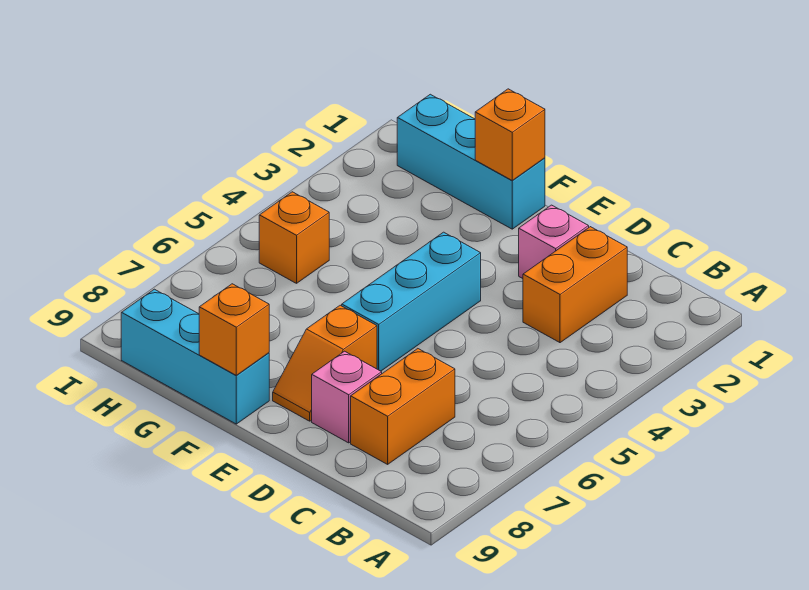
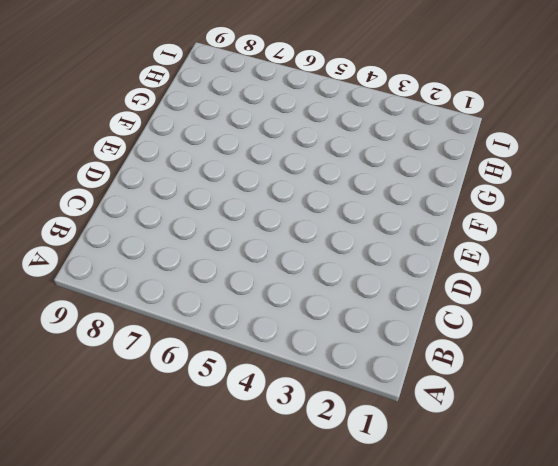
none -> orange 1x2 brick [523,227,627,343]
none -> orange 1x2 brick [351,349,455,464]

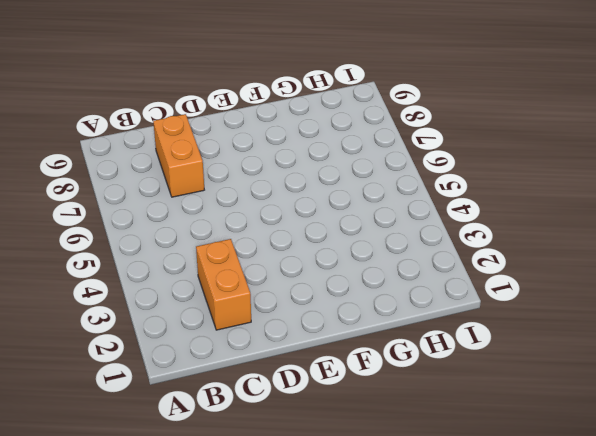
none -> pink 1x1 brick [519,205,589,279]
none -> pink 1x1 brick [312,351,382,443]

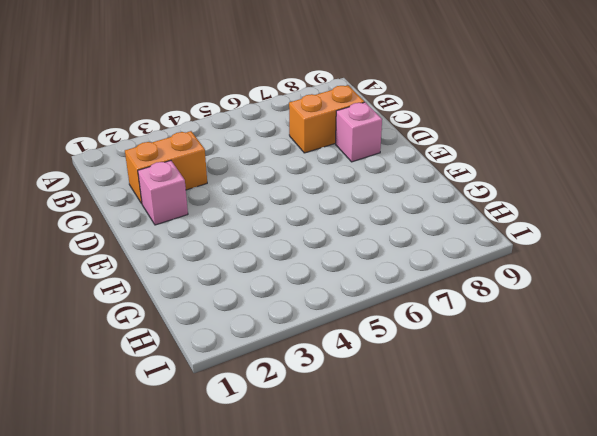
none -> cyan 1x3 brick [342,232,481,371]
none -> orange 1x2 slope [273,305,377,421]

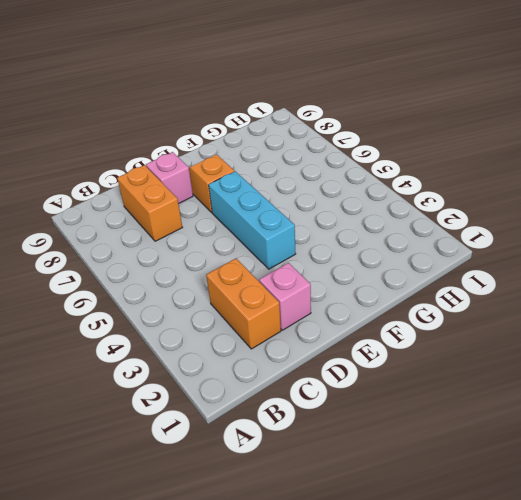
none -> cyan 1x3 brick [397,94,545,229]
none -> cyan 1x3 brick [121,289,269,424]

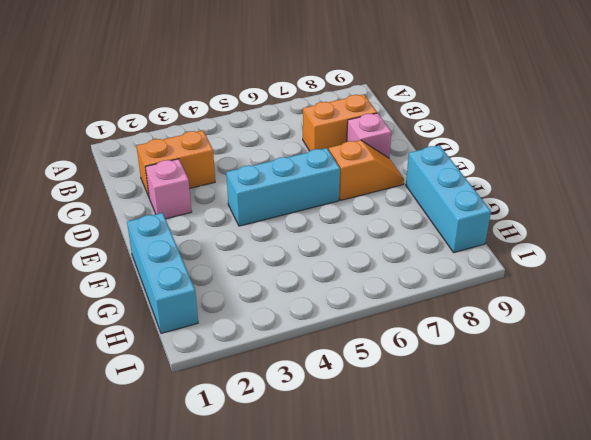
none -> orange 1x1 brick [259,192,329,283]
none -> orange 1x1 brick [475,89,545,180]

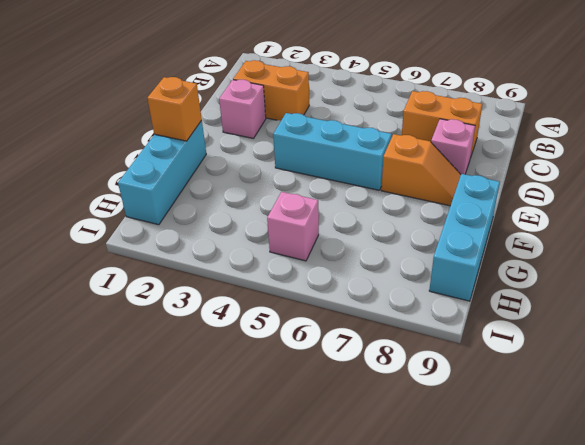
pink 1x1 brick [267,192,319,261] -> orange 1x1 brick [259,192,329,283]
none -> orange 1x1 brick [199,284,269,375]

